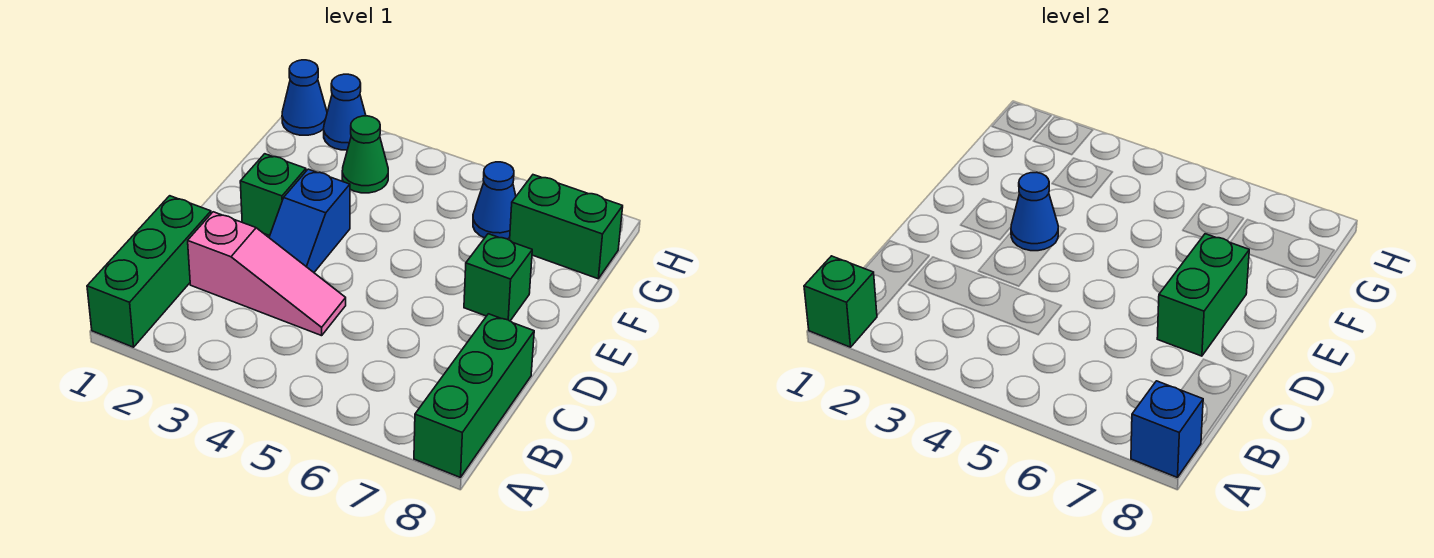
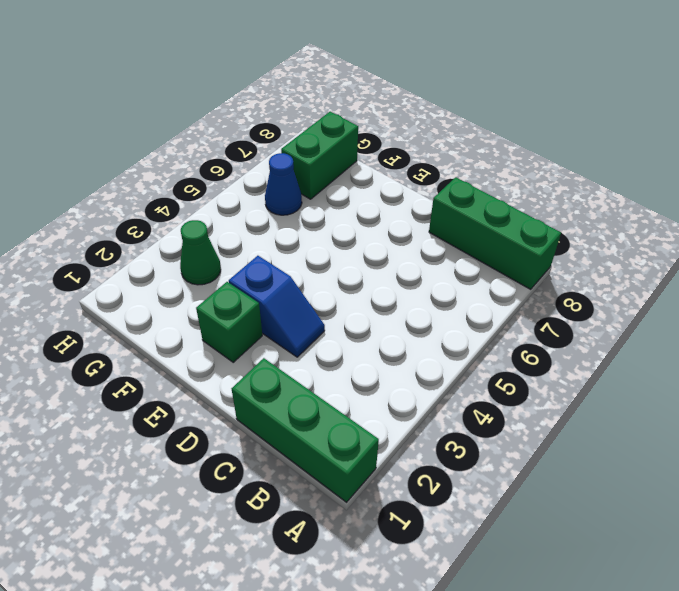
none -> pink 1x3 slope [188,212,346,336]
none -> green 1x1 brick [464,234,532,321]
none -> blue 1x1 cone [282,60,327,135]

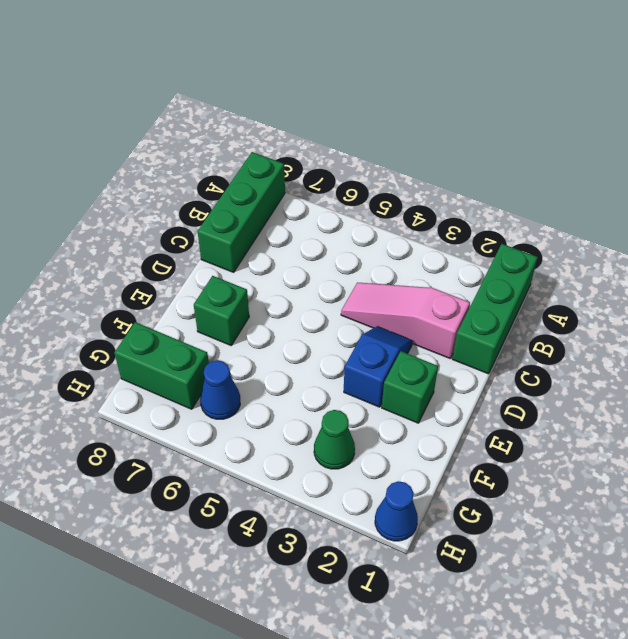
none -> blue 1x1 cone [324,74,366,150]
none -> green 1x1 brick [804,256,877,347]
none -> blue 1x1 brick [1131,381,1203,478]

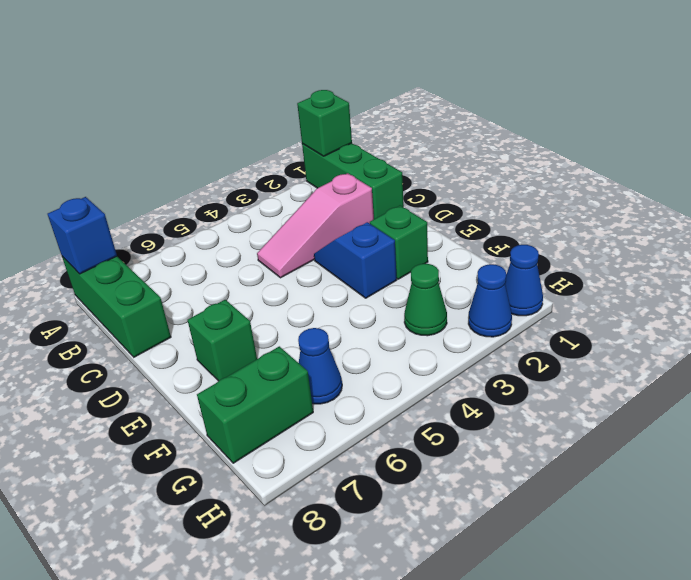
none -> green 1x2 brick [1157,234,1249,356]
none -> blue 1x1 cone [1011,172,1058,251]

